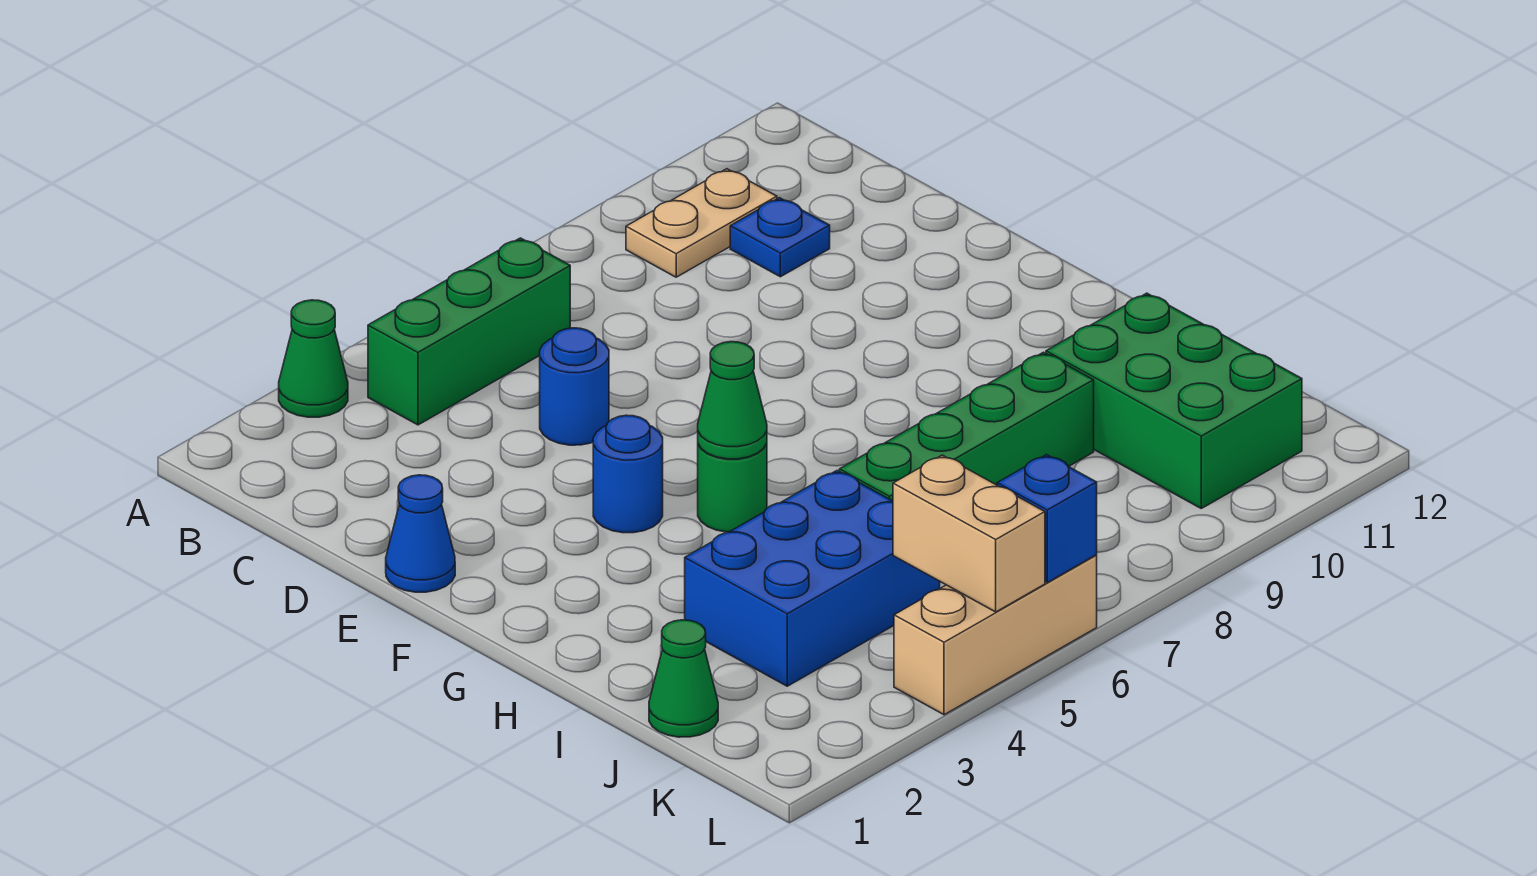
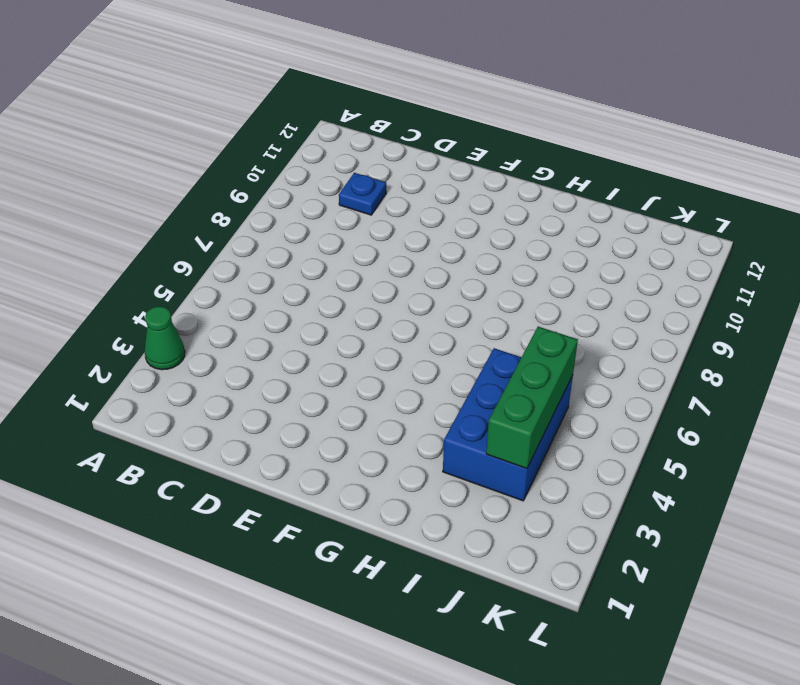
green 1x3 brick [486,327,578,468] -> green 1x3 brick moved to [368,238,570,425]
none -> tan 1x2 plate [626,169,777,277]
none -> blue 1x1 round brick [540,328,609,445]
none -> blue 1x1 cone [386,475,455,592]

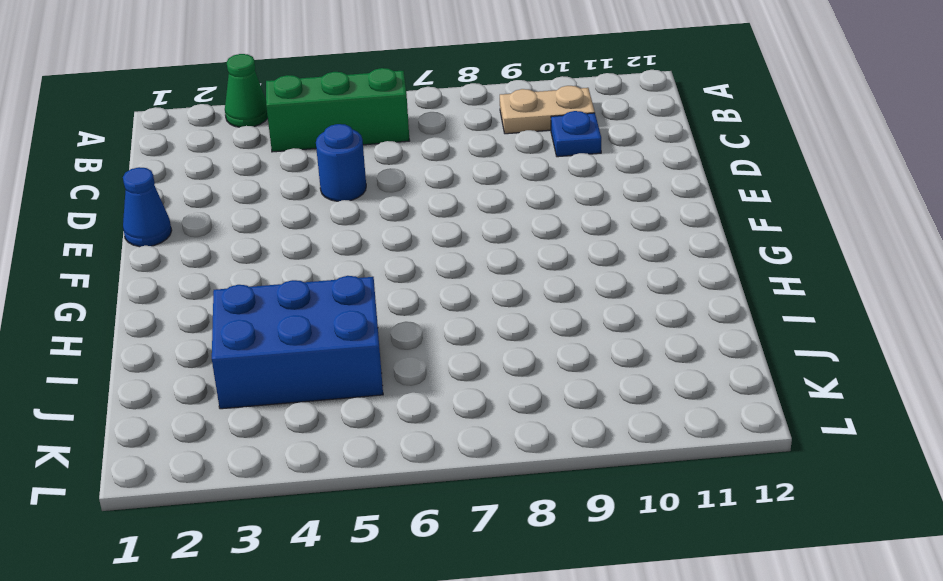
none -> blue 1x1 round brick [593,415,663,533]
none -> green 1x1 round brick [698,443,767,532]
none -> green 1x4 brick [839,352,1094,501]

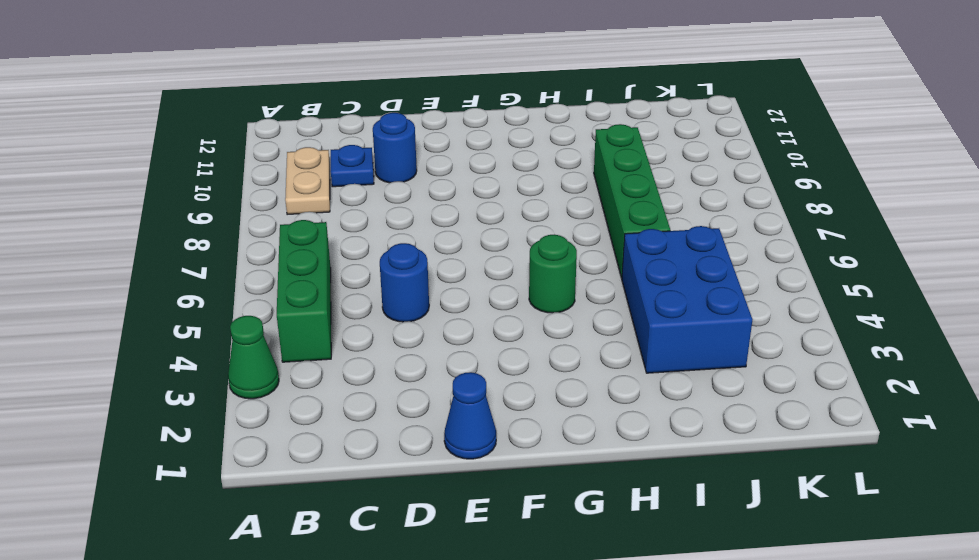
blue 1x1 round brick [373,113,417,183] -> blue 1x1 round brick moved to [593,415,663,533]
none -> green 2x3 brick [1046,293,1302,508]
none -> green 1x1 cone [649,620,718,737]
none -> tan 1x3 brick [894,555,1097,715]

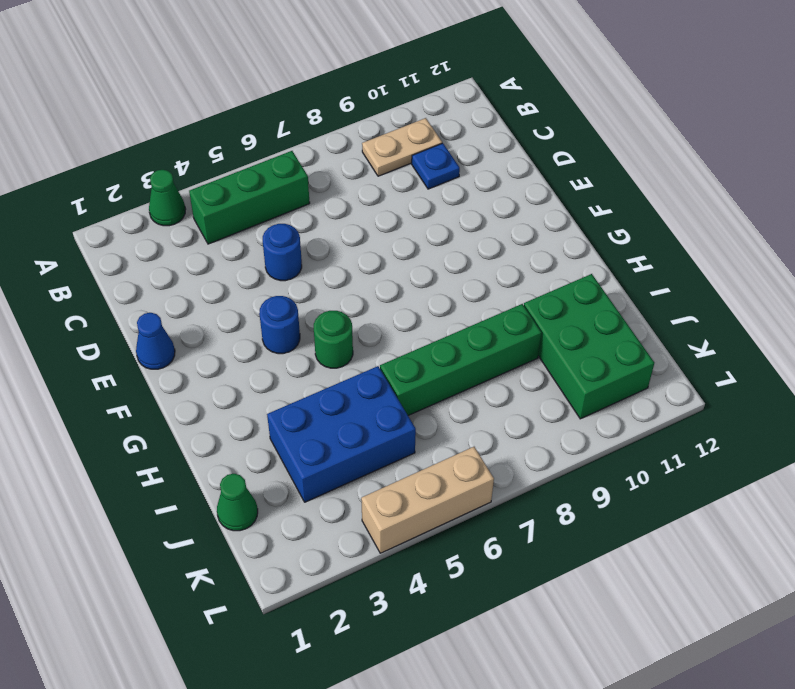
none -> green 1x1 cone [698,342,767,459]
none -> tan 1x2 brick [893,455,1045,612]
none -> blue 1x1 brick [997,455,1097,582]

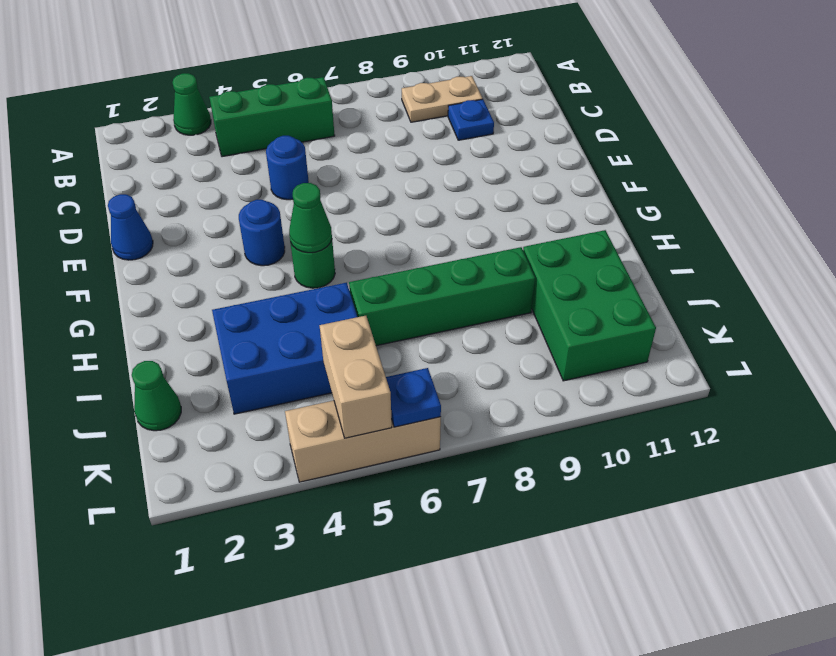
blue 1x1 plate [386,368,441,427] -> blue 1x1 brick [997,455,1097,582]

